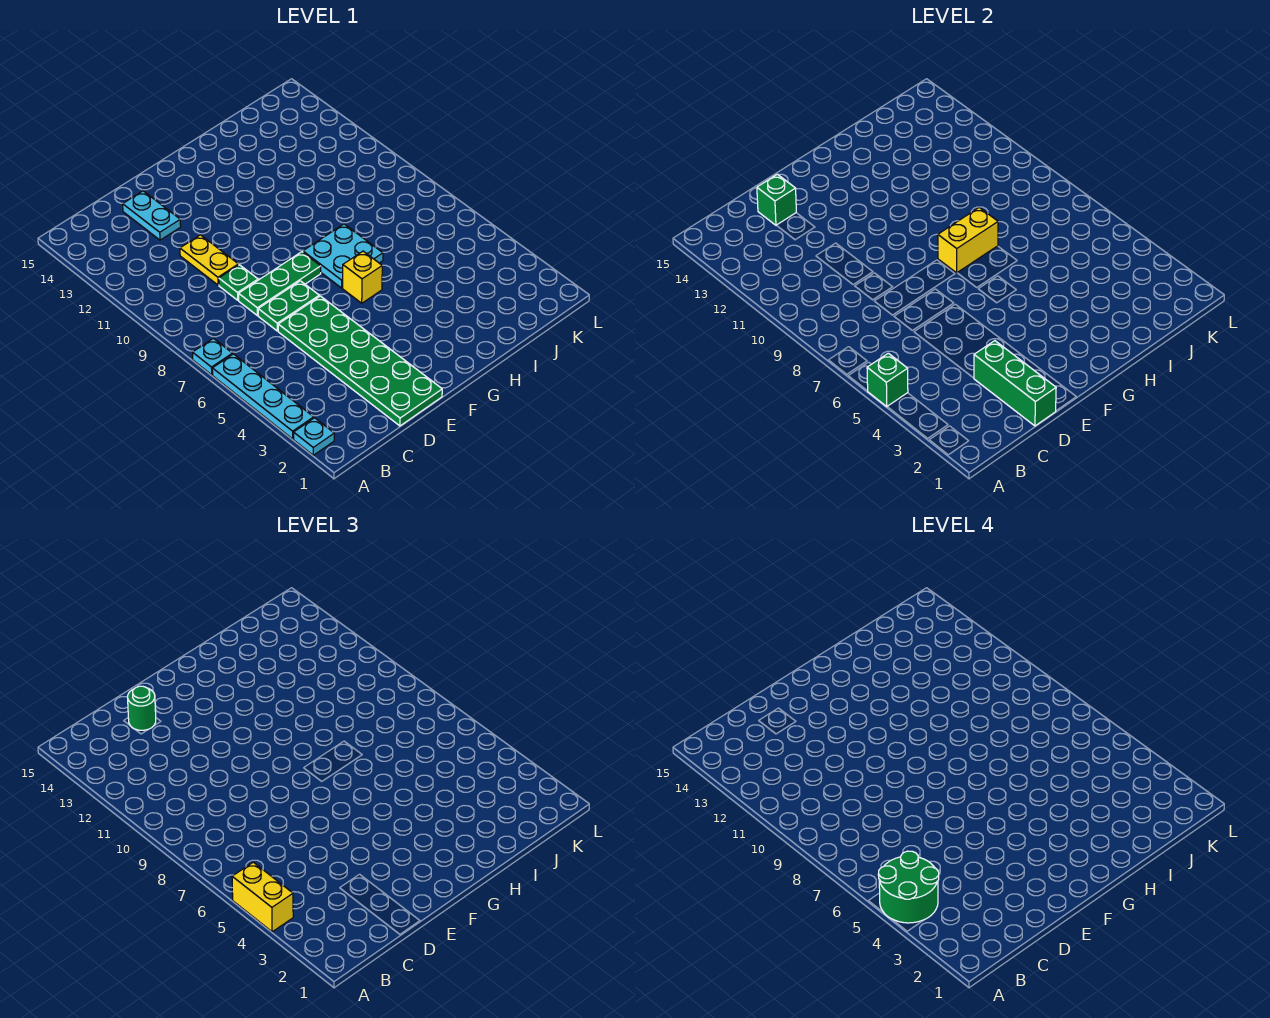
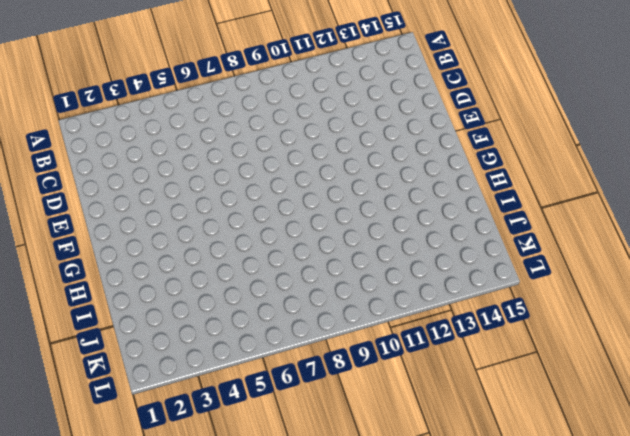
none -> cyan 1x1 plate [294,418,334,455]
none -> cyan 1x4 plate [212,354,314,439]
none -> cyan 1x1 plate [193,338,233,375]

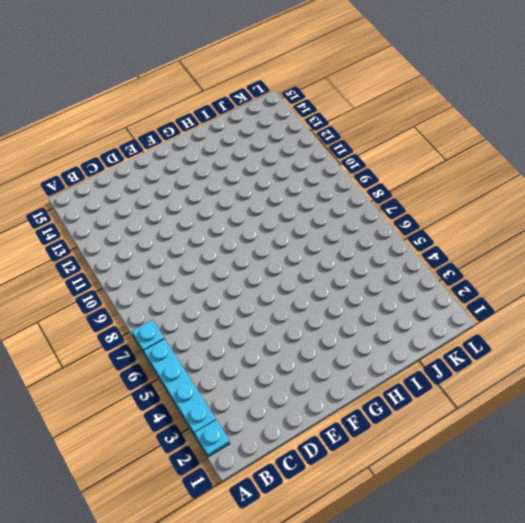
none -> green 2x6 plate [278,296,442,426]
none -> green 1x2 plate [258,281,319,331]
none -> green 1x3 plate [239,252,321,316]

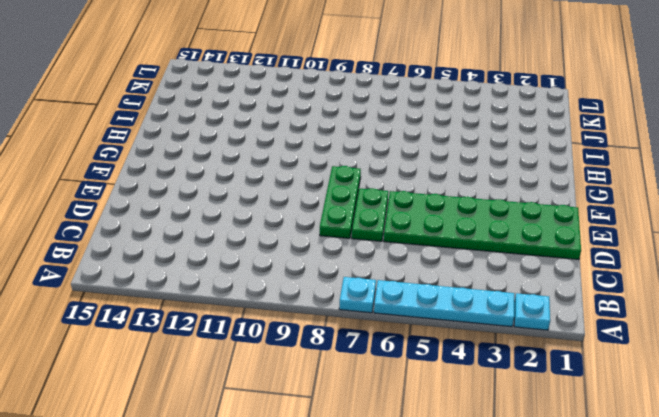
none -> green 1x1 plate [219,265,258,300]
none -> yellow 1x2 plate [180,235,238,285]
none -> cyan 1x2 plate [123,191,181,240]

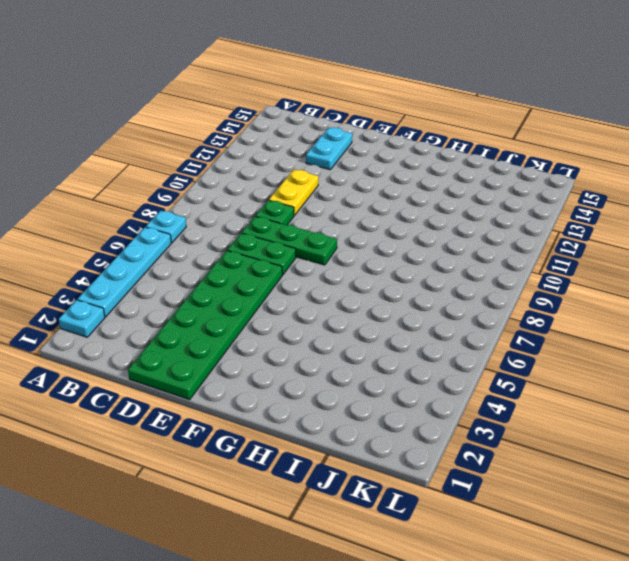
none -> yellow 1x1 brick [343,251,382,303]
none -> cyan 2x2 plate [303,224,383,288]
none -> green 1x1 brick [867,353,908,407]

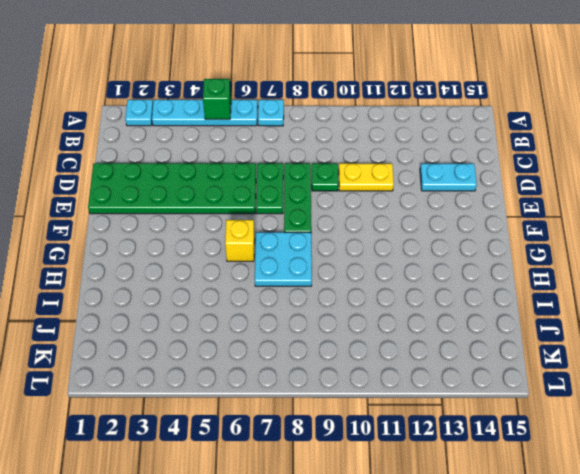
none -> green 1x3 brick [974,341,1056,426]
none -> green 1x1 brick [757,174,796,225]
none -> yellow 1x2 brick [938,208,998,273]

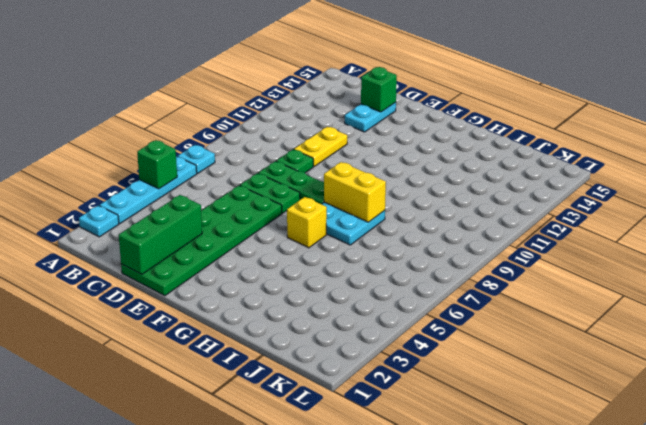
none -> yellow 1x2 brick [232,862,293,932]
none -> green 1x1 round brick [128,686,156,730]
none -> green 2x2 round brick [878,851,939,923]

